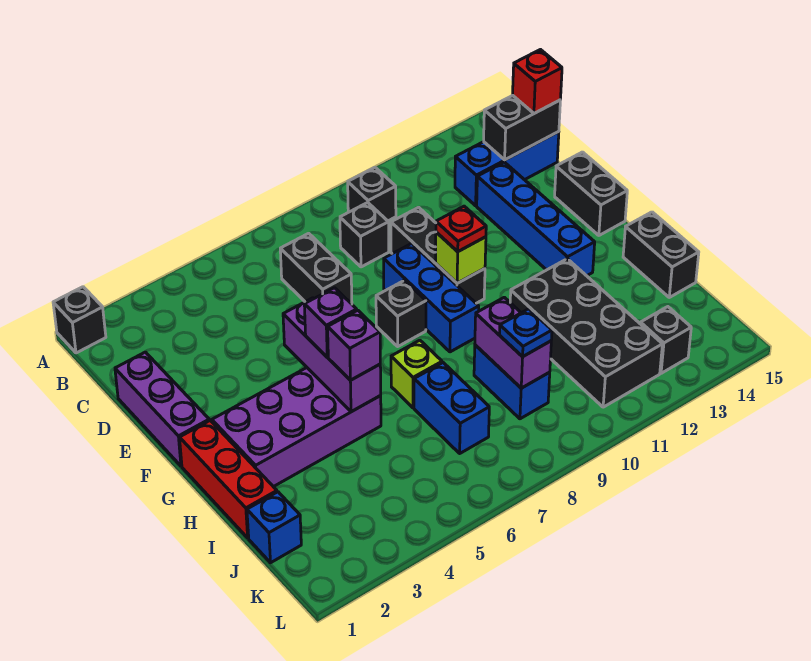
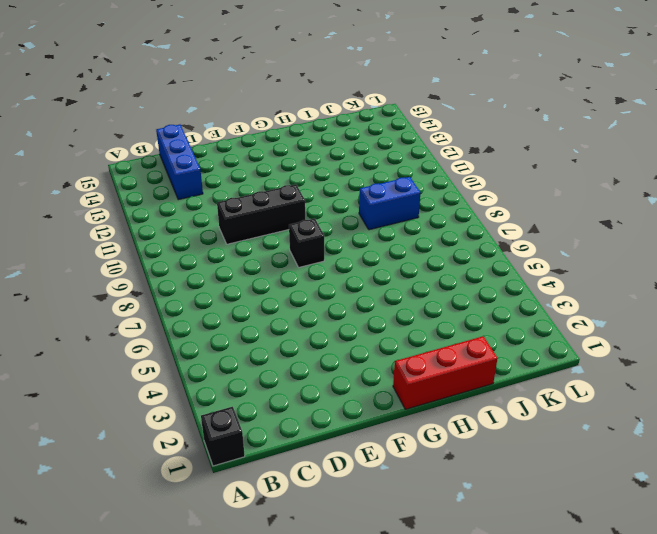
none -> black 1x1 brick [348,167,396,221]
none -> black 1x2 brick [280,233,352,304]
none -> black 1x1 brick [340,202,389,267]

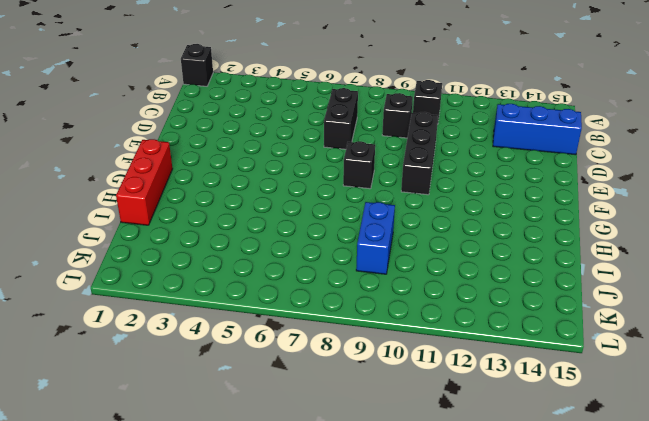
none -> purple 1x3 brick [115,352,209,466]
none -> blue 1x4 brick [477,162,595,276]
none -> blue 1x3 brick [384,243,479,352]

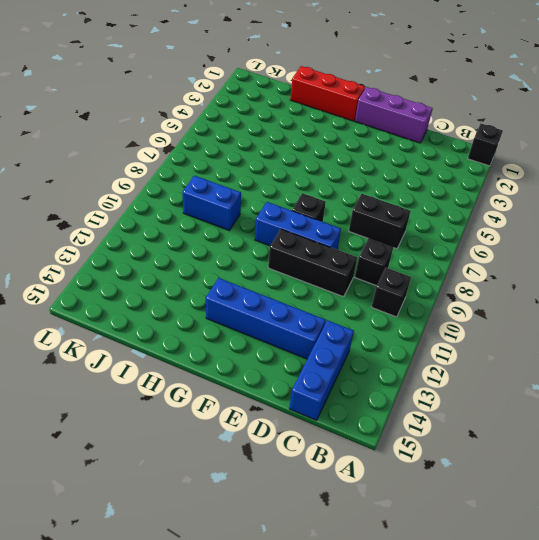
none -> black 1x2 brick [555,152,627,235]
none -> purple 2x4 brick [212,368,381,487]
none -> lime 1x1 brick [391,340,442,408]

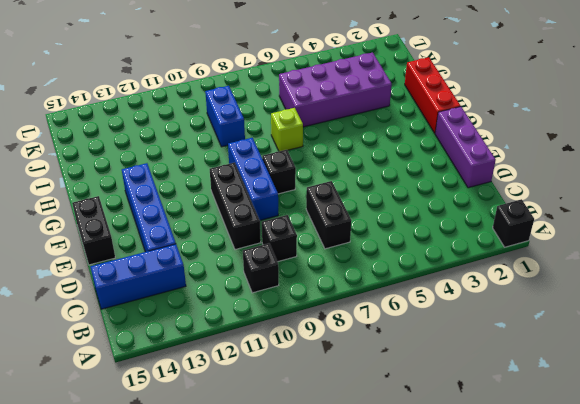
purple 2x4 brick [279,52,392,127] -> purple 2x4 brick moved to [212,368,381,487]
none -> black 2x4 brick [510,259,662,407]
none -> black 1x2 brick [623,212,699,297]
none -> blue 1x2 brick [414,363,489,453]

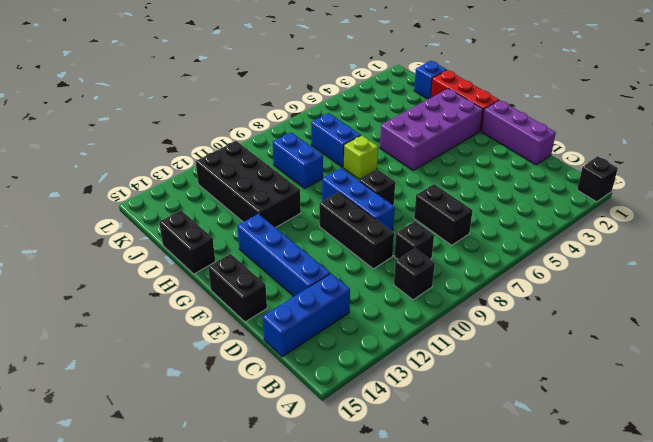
none -> black 1x1 brick [640,307,691,373]
none -> black 1x2 brick [484,95,560,160]
none -> purple 1x3 brick [283,298,381,412]

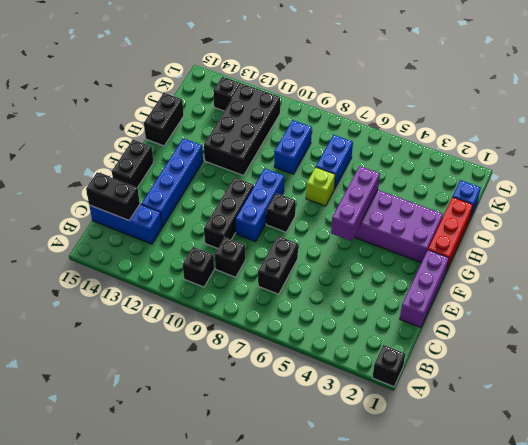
none -> lime 1x1 brick [436,232,486,283]
none -> purple 1x2 brick [475,297,551,388]
none -> red 1x1 brick [513,50,562,113]

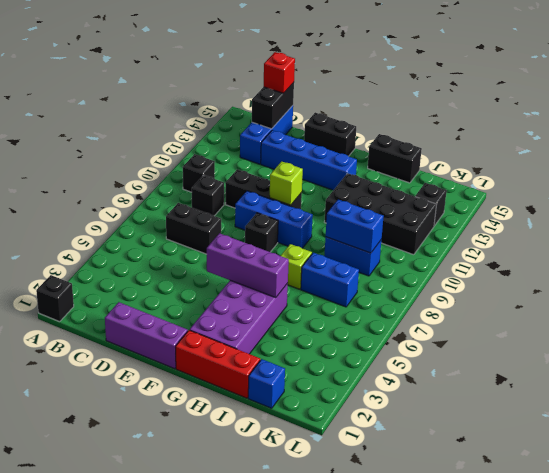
blue 1x2 brick [326,200,384,253] -> purple 1x2 brick [475,297,551,388]
none -> red 1x1 plate [436,206,486,252]
none -> purple 1x1 brick [304,288,357,357]
none -> purple 1x1 brick [328,310,380,380]

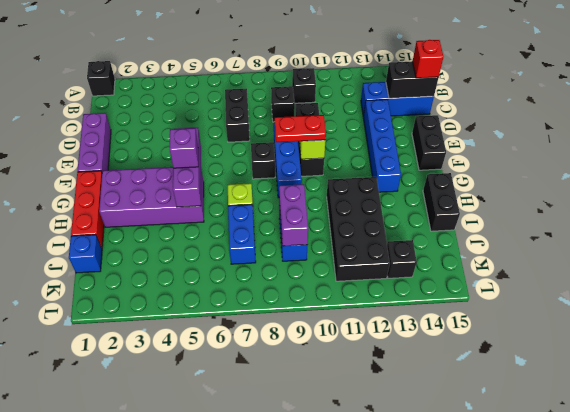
red 1x2 plate [275,115,326,142] -> red 1x1 plate [436,206,486,252]
none -> purple 1x1 brick [328,310,380,380]
none -> blue 1x1 plate [500,309,552,357]

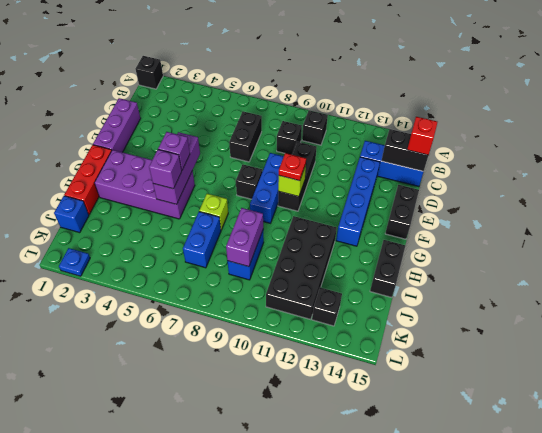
blue 1x1 plate [59,248,90,276] -> blue 1x1 plate moved to [500,309,552,357]

